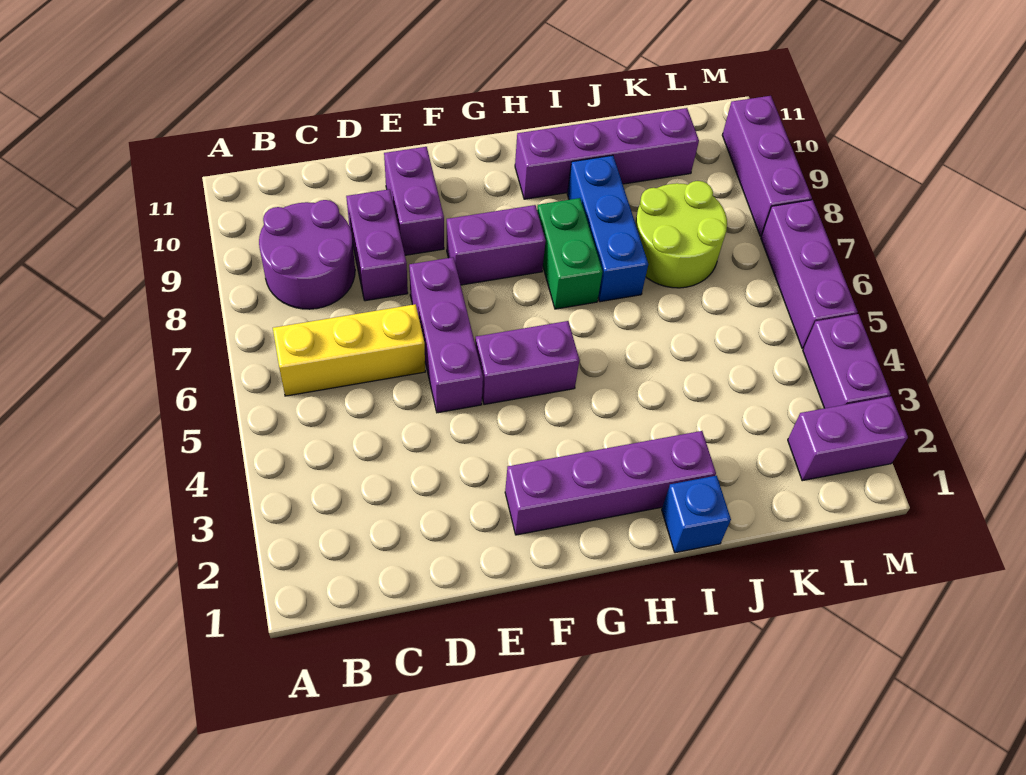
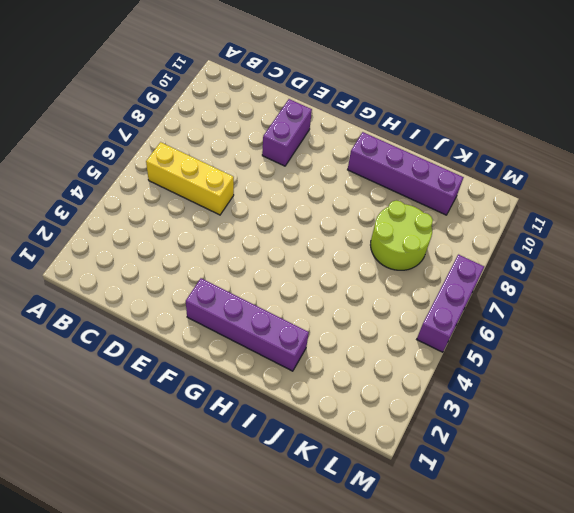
none -> purple 2x2 round brick [259,200,355,309]
none -> purple 1x2 brick [346,189,408,301]
none -> purple 1x3 brick [409,257,483,413]

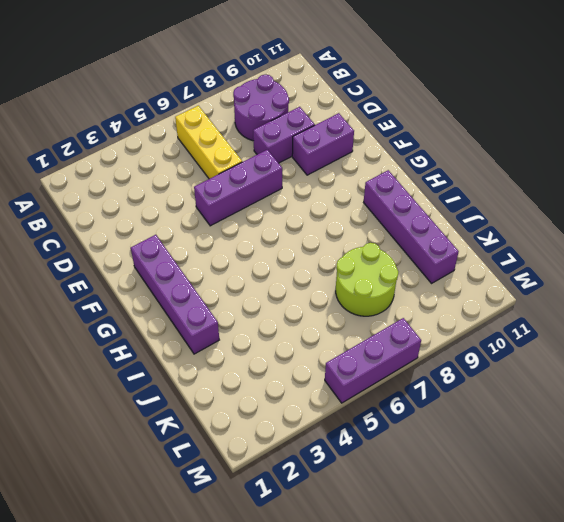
none -> purple 1x2 brick [475,321,580,405]
none -> purple 1x2 brick [447,205,546,285]
none -> green 1x2 brick [537,198,603,309]

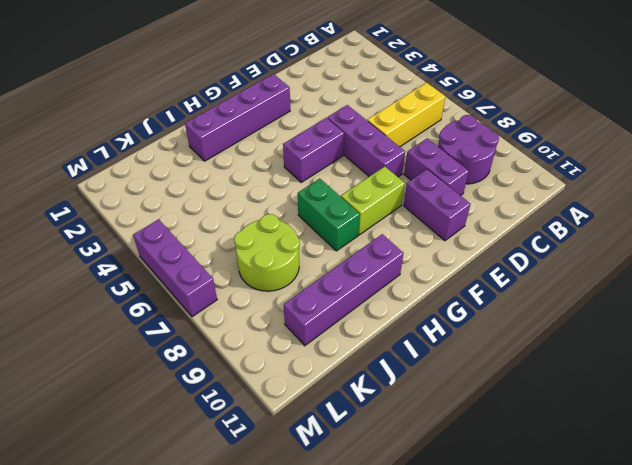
lime 1x2 brick [341,167,405,235] -> purple 1x2 brick [447,205,546,285]
none -> blue 1x1 brick [662,476,731,553]
none -> blue 1x3 brick [567,155,648,302]
none -> purple 1x2 brick [788,396,908,481]

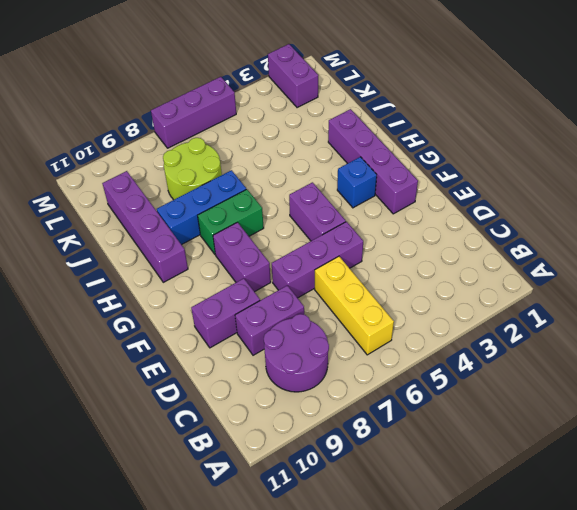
blue 1x1 brick [337,157,377,208] -> blue 1x1 brick moved to [662,476,731,553]
none -> purple 1x2 brick [803,314,891,408]
none -> purple 1x3 brick [722,96,812,236]

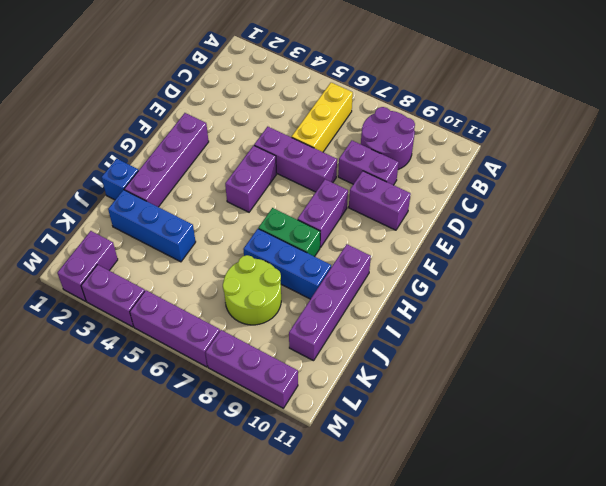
blue 1x3 brick [108,190,196,262] -> none

